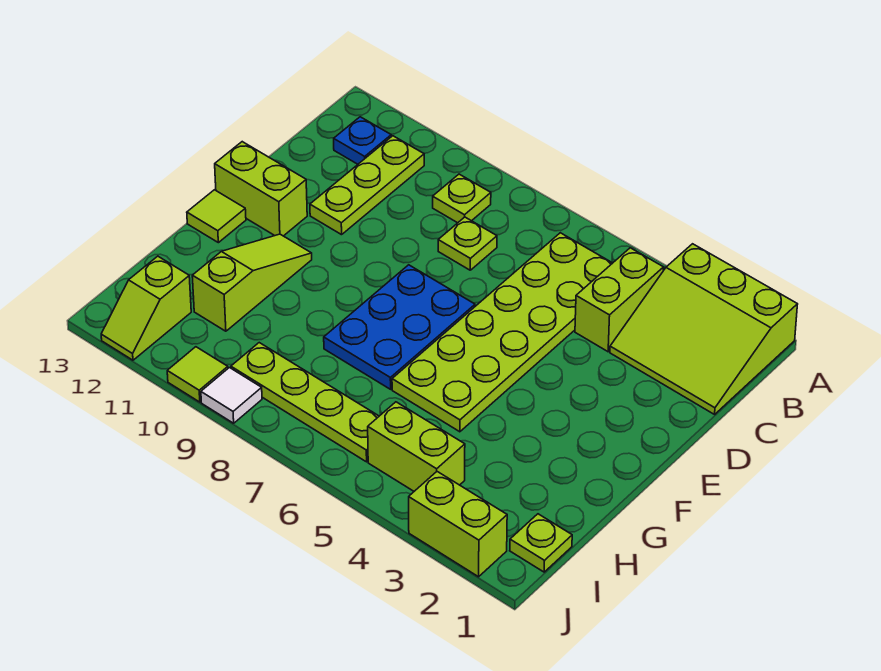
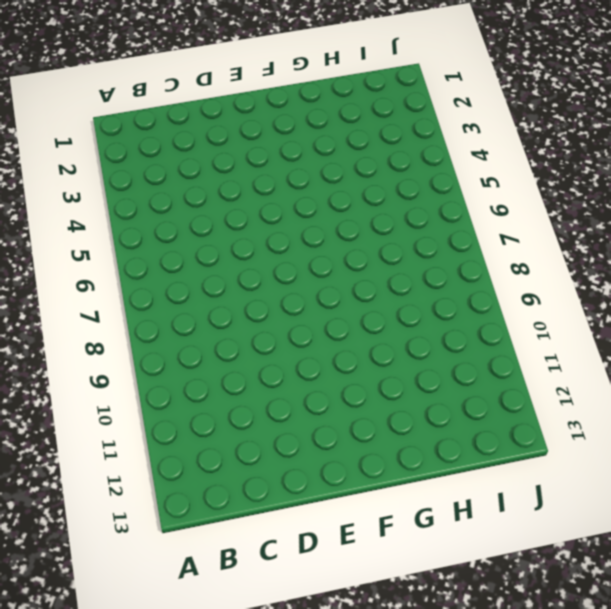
none -> lime 3x3 slope [610,244,798,414]
none -> lime 1x2 brick [575,248,664,352]
none -> lime 2x6 plate [392,233,612,432]

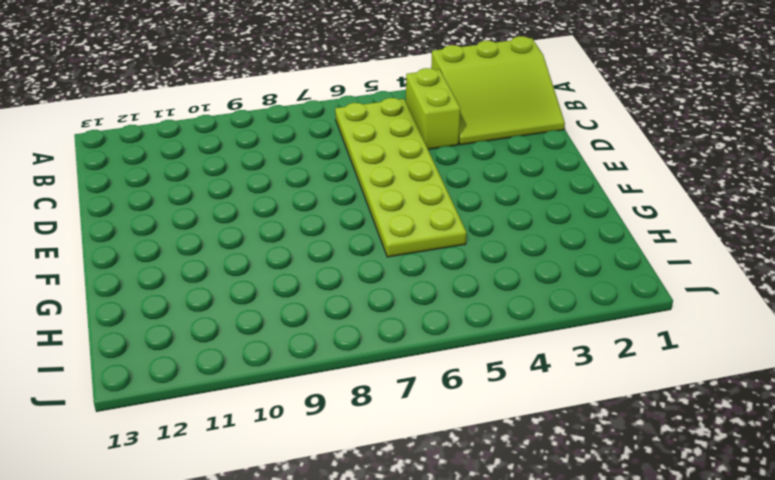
none -> lime 1x1 plate [433,174,491,223]
none -> lime 1x3 plate [310,136,424,235]
none -> blue 1x1 plate [334,117,391,164]

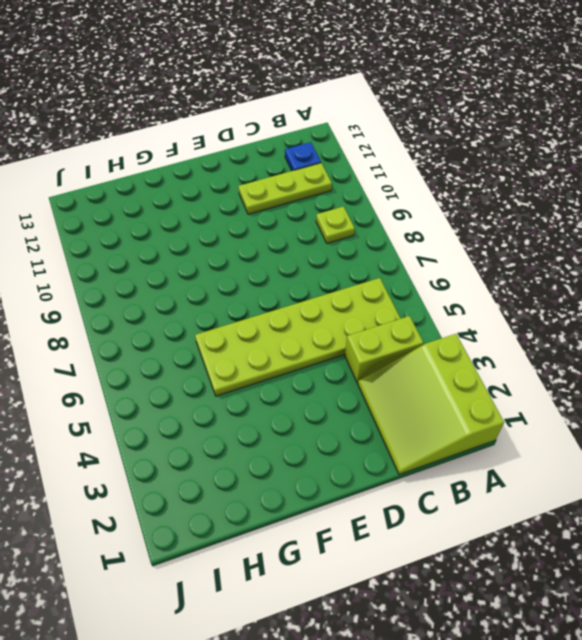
none -> lime 1x1 plate [438,217,497,270]
none -> blue 2x3 plate [324,265,475,389]
none -> lime 1x2 brick [215,142,307,236]

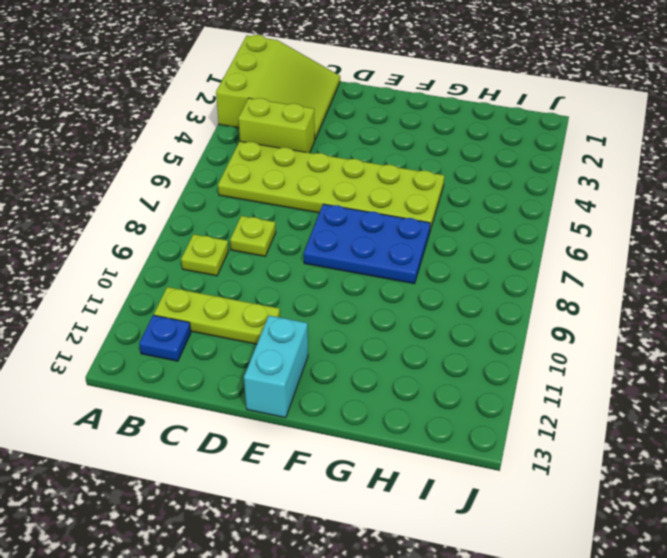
cyan 1x2 brick [244,316,308,418] -> lime 1x2 brick [215,142,307,236]
none -> lime 1x3 slope [192,234,312,331]
none -> lime 1x1 tile [187,190,246,243]
none -> lime 1x1 plate [510,514,572,572]

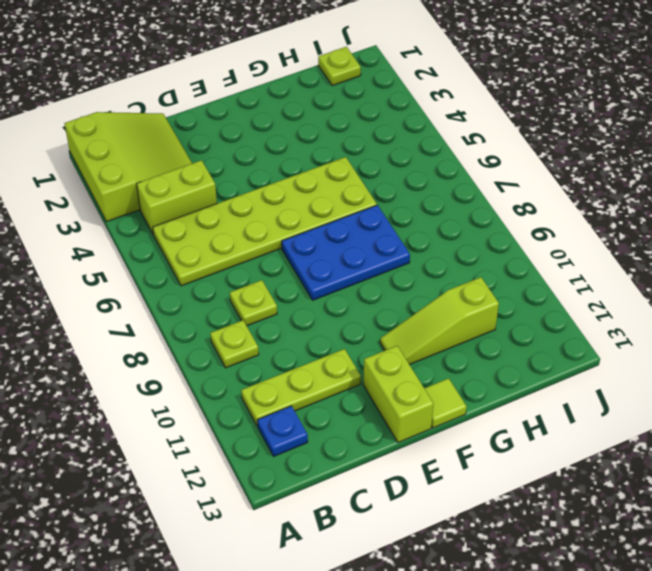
none -> lime 1x2 brick [368,402,465,491]
none -> lime 1x4 plate [231,343,379,462]
none -> lime 1x2 slope [101,256,191,360]

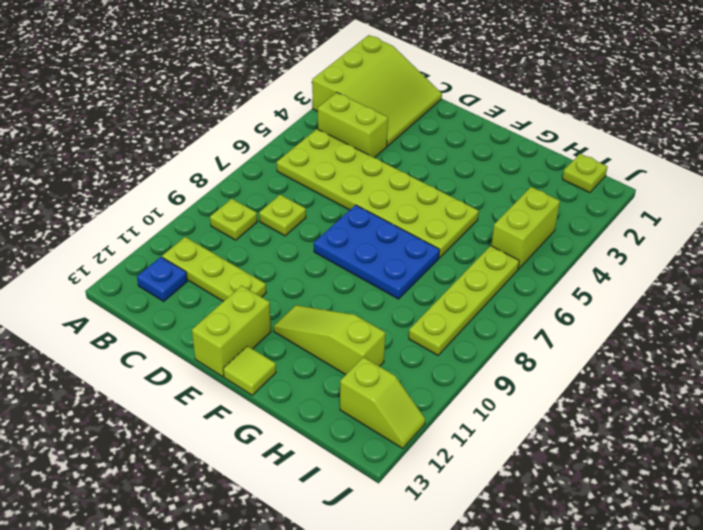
none -> lime 1x2 brick [409,472,507,577]
none -> white 1x1 tile [201,368,262,423]
none -> lime 1x1 tile [167,347,228,402]

